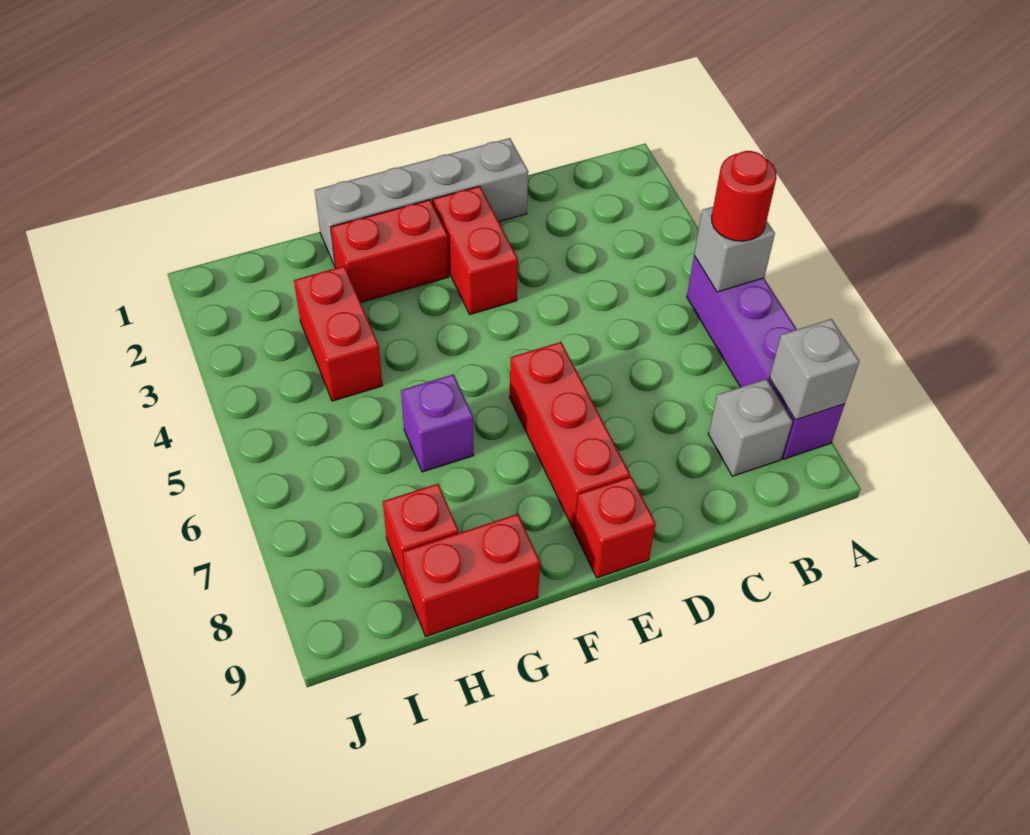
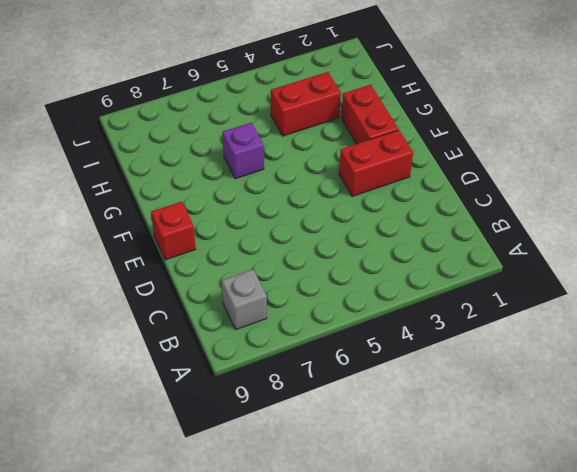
none -> purple 1x4 brick [687,256,845,459]
none -> grey 1x4 brick [315,138,528,266]
none -> red 1x3 brick [509,342,630,529]

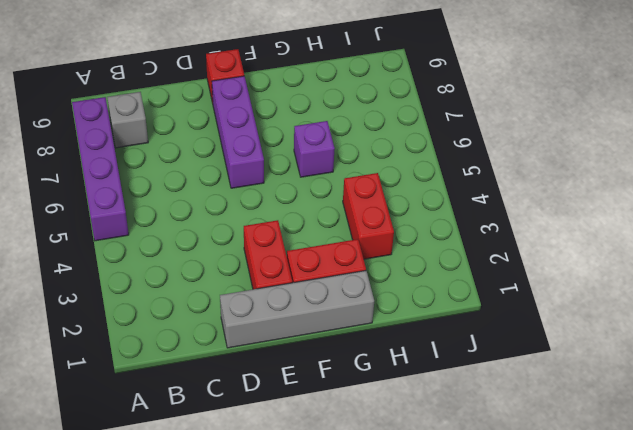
purple 1x3 brick [212,76,264,188] -> red 1x3 brick [509,342,630,529]
none -> red 1x2 brick [403,514,540,636]
none -> red 1x1 brick [383,484,459,585]
none -> grey 1x1 brick [694,207,775,292]

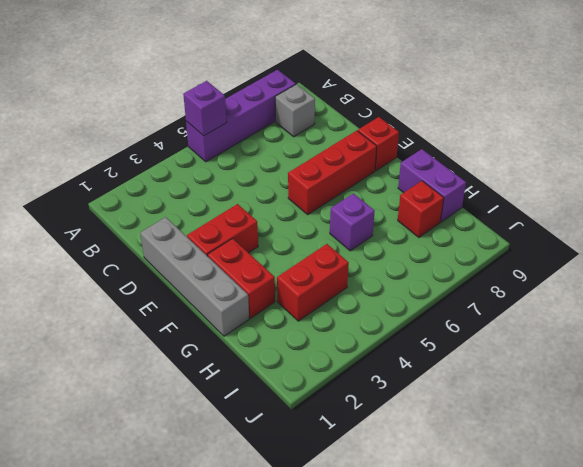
purple 1x1 brick [183,81,227,136] -> grey 1x1 brick [694,207,775,292]
purple 1x2 brick [398,149,466,222] -> red 1x2 brick [403,514,540,636]
none -> grey 1x1 brick [769,319,859,420]
none -> red 1x1 round brick [712,151,776,241]

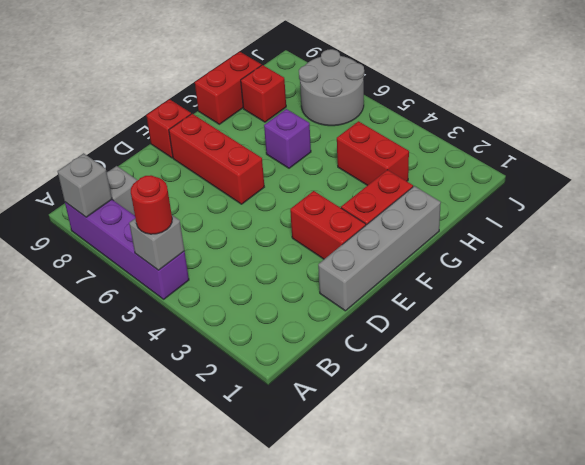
grey 2x2 round brick [299,49,364,126] -> none

